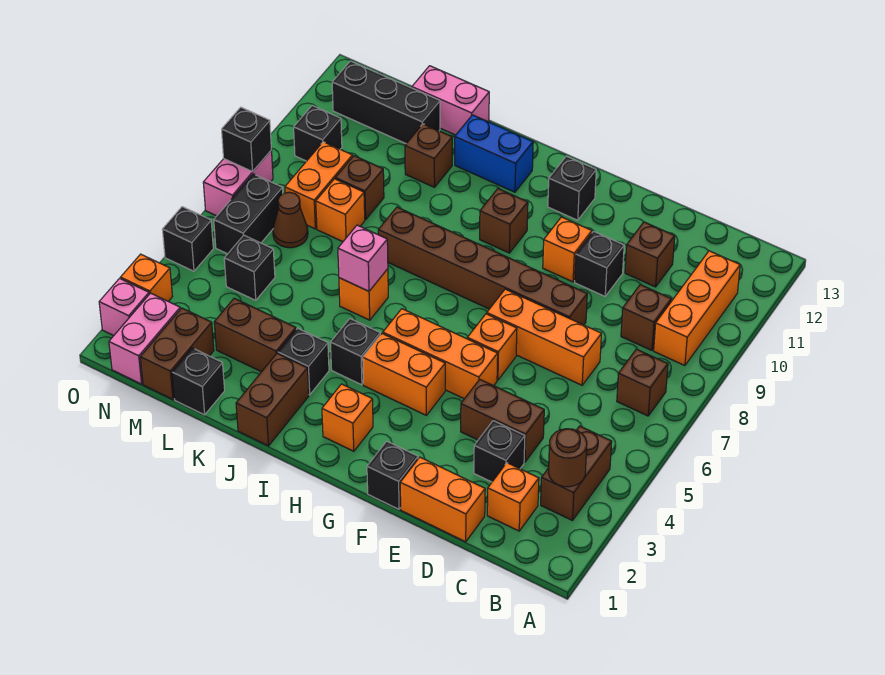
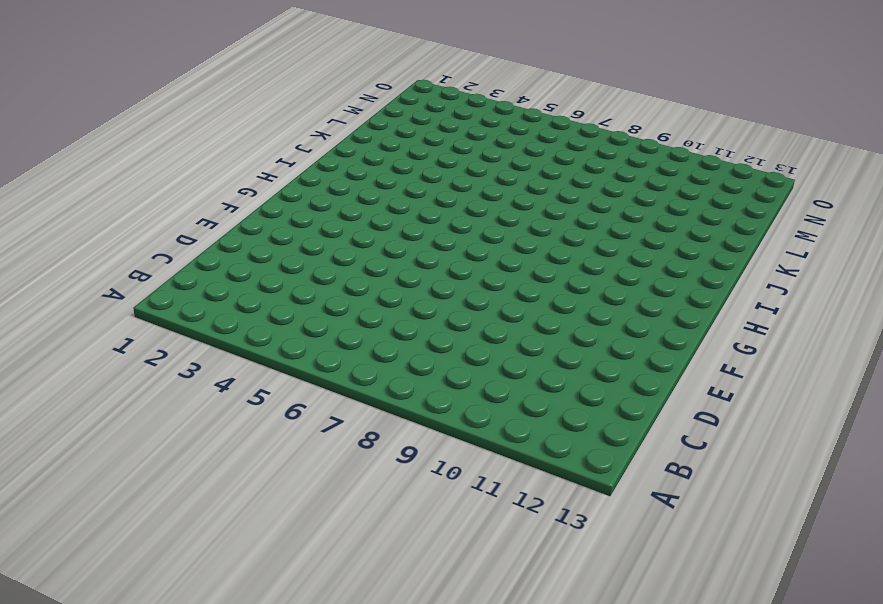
none -> brown 1x2 brick [541,426,612,521]
none -> brown 1x1 brick [617,349,668,416]
none -> orange 1x3 brick [654,251,740,366]
none -> orange 1x1 brick [487,463,539,531]

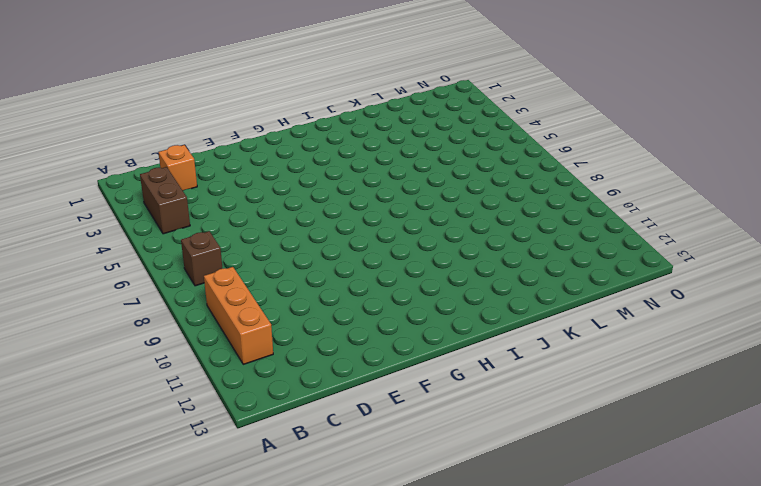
none -> brown 1x1 brick [621,285,671,350]
none -> orange 1x2 brick [400,457,485,542]
none -> black 1x1 brick [474,421,525,482]
none -> brown 1x2 brick [461,379,544,462]

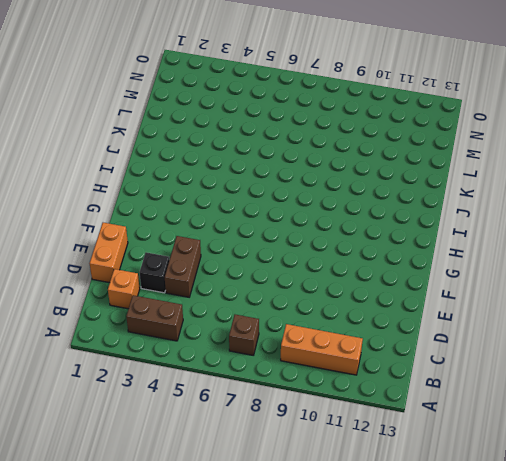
none -> brown 1x1 brick [621,285,671,350]
none -> orange 1x3 brick [487,289,601,385]
none -> brown 1x1 brick [625,222,675,287]
none -> brown 1x6 brick [378,207,587,325]

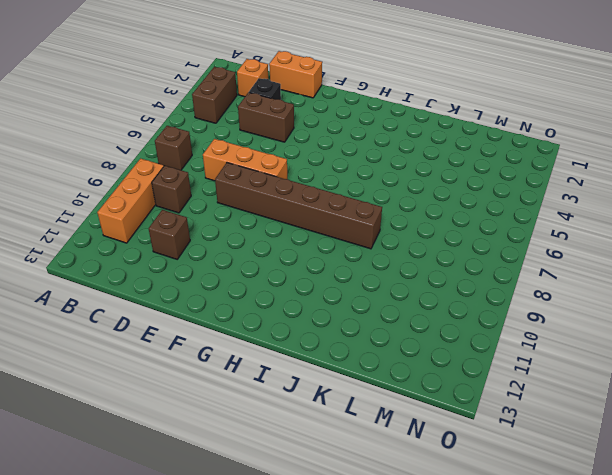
none -> black 1x1 brick [575,231,624,296]
none -> black 1x1 brick [367,441,418,509]
none -> orange 1x3 brick [383,309,498,399]
none -> orange 1x1 brick [467,314,517,380]

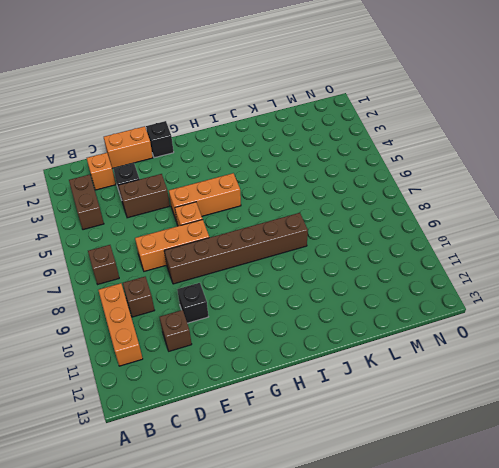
none -> orange 1x1 brick [543,217,592,282]
none -> orange 1x2 brick [363,334,445,415]
none -> black 1x1 brick [548,156,596,220]
none -> orange 1x1 brick [322,384,373,451]

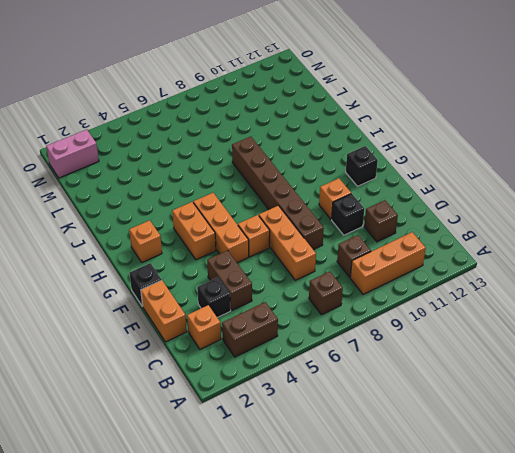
none -> brown 1x1 brick [480,189,528,253]
none -> black 1x1 brick [330,319,380,385]
none -> blue 1x2 brick [455,115,533,192]
none -> brown 1x2 brick [236,353,309,446]

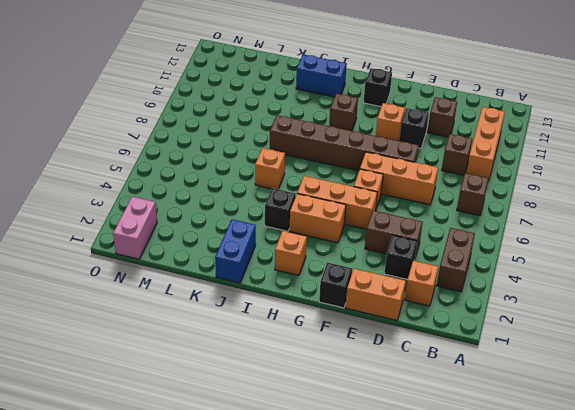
blue 1x2 brick [215,219,256,283] -> brown 1x2 brick [236,353,309,446]
none -> black 1x1 brick [278,328,329,395]
none -> brown 1x2 brick [214,298,296,372]
none -> brown 1x1 brick [405,124,452,187]
none -> pink 1x2 brick [412,66,489,135]

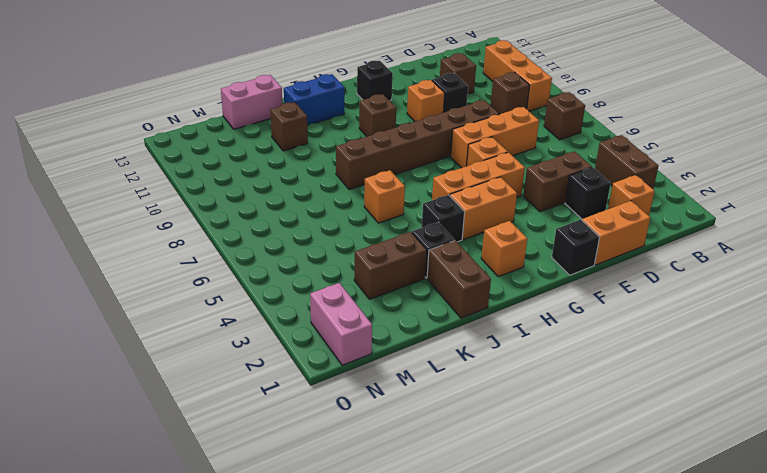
none -> black 1x1 brick [172,348,225,415]
none -> orange 1x1 brick [316,179,365,242]
none -> brown 1x1 brick [335,156,384,220]
none -> black 1x3 brick [332,61,440,143]

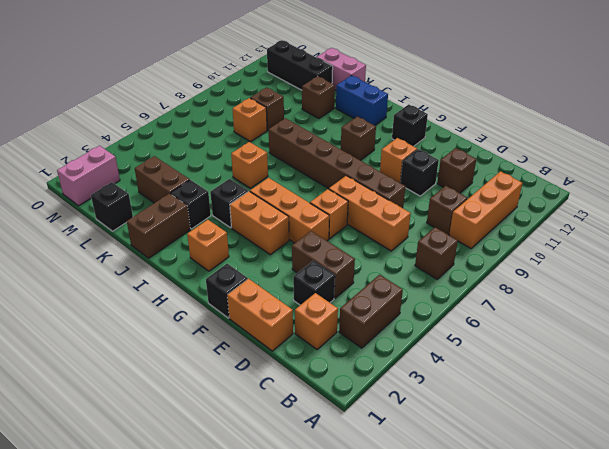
none -> brown 1x2 brick [140,308,214,399]
none -> black 1x1 brick [224,235,275,300]
none -> brown 1x1 cone [273,192,308,248]
none -> orange 1x2 brick [285,142,352,229]

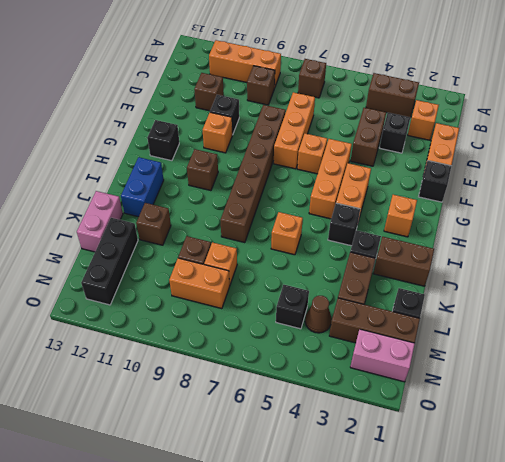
brown 1x3 brick [329,298,420,343] -> brown 1x2 brick [140,308,214,399]
brown 1x1 cone [305,296,332,333] -> brown 1x1 cone moved to [273,192,308,248]
none -> black 1x2 brick [214,174,283,254]
none -> black 1x1 brick [294,106,342,161]
none -> pink 1x1 brick [99,278,149,336]
none -> orange 1x1 brick [120,254,172,301]

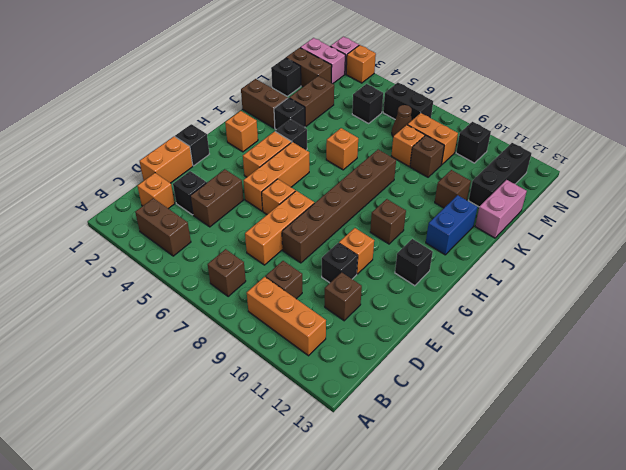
none -> black 1x1 brick [162,207,213,271]
none -> pink 1x2 brick [203,150,273,216]
none -> brown 1x1 round brick [548,429,587,487]
none -> pink 1x1 brick [338,225,388,291]

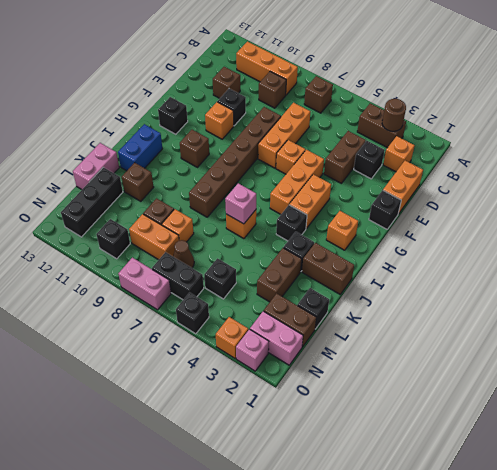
none -> black 1x1 brick [222,107,271,172]

